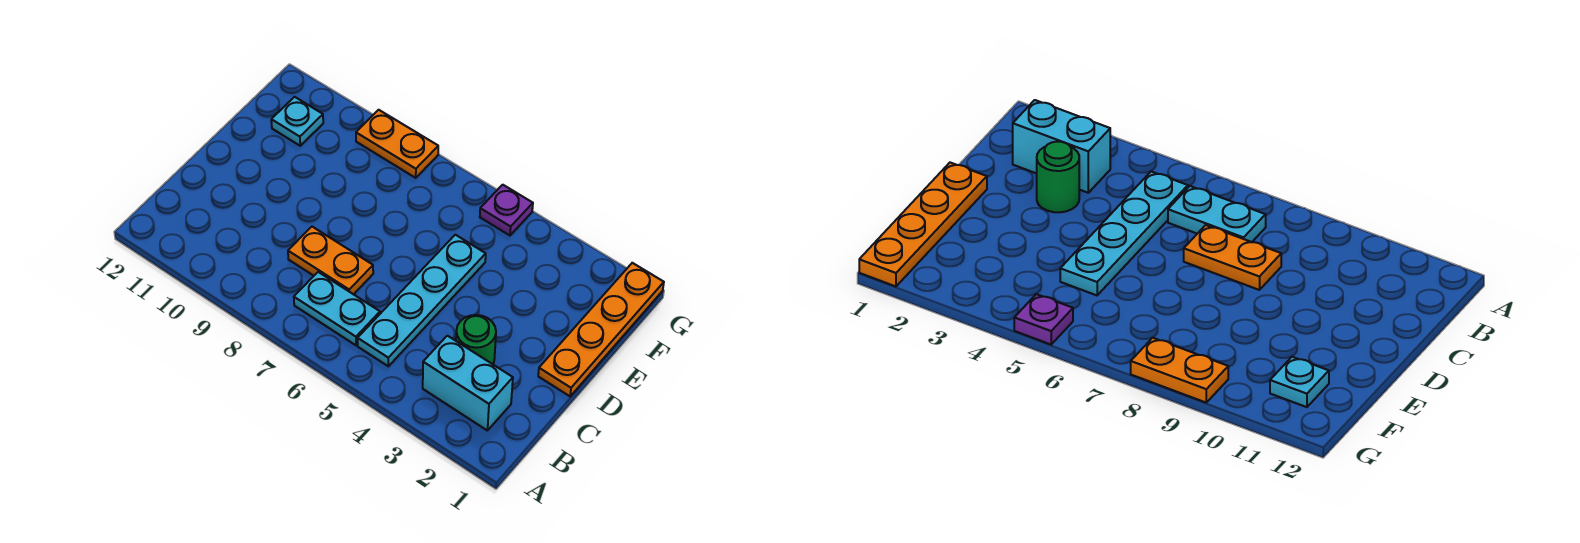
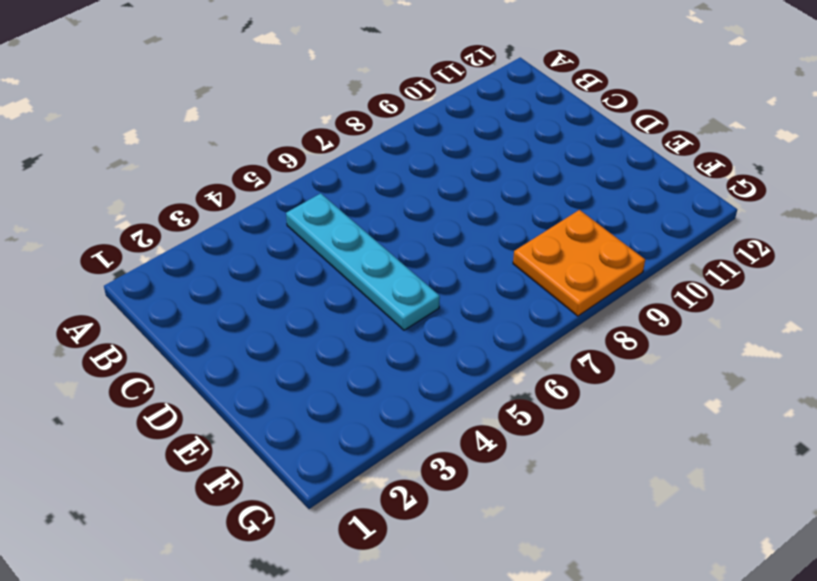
orange 2x2 plate [513,210,645,316] -> orange 1x2 plate [356,110,438,178]
none -> cyan 1x2 brick [423,336,513,431]
none -> cyan 1x2 plate [294,272,380,345]

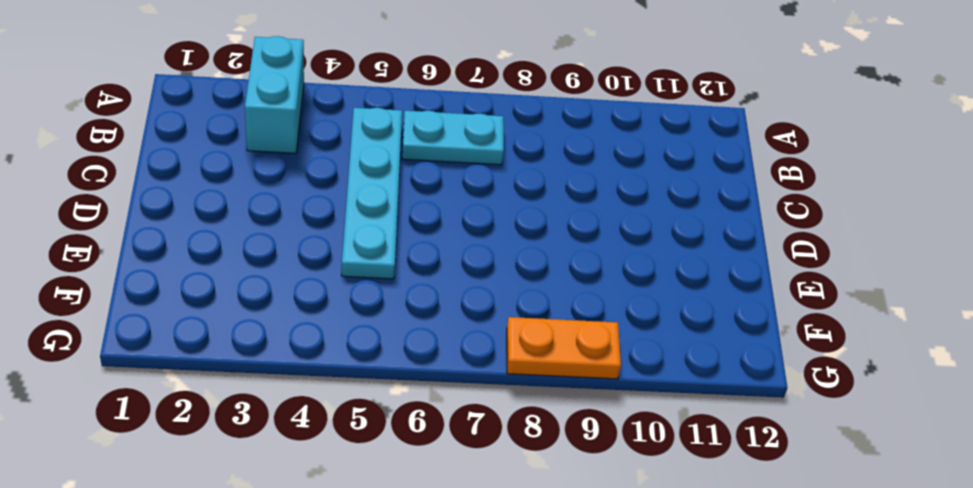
cyan 1x2 brick [245,36,304,153] -> cyan 1x2 brick turned to [423,336,513,431]
none -> green 1x1 round brick [456,315,496,364]
none -> orange 1x2 plate [288,227,373,294]

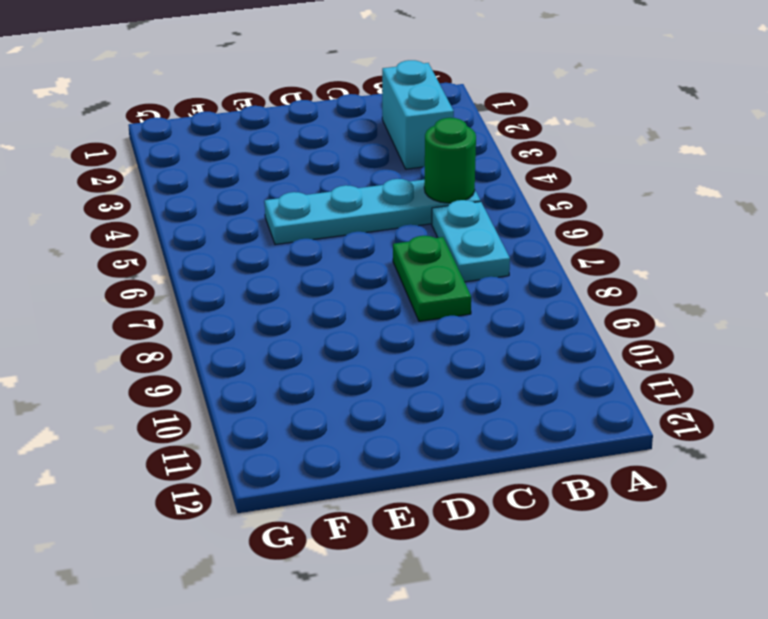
green 1x1 round brick [424,118,476,203] -> green 1x1 round brick moved to [456,315,496,364]
green 1x2 plate [393,236,471,321] -> orange 1x2 plate [288,227,373,294]
none -> orange 1x4 plate [538,263,664,396]
none -> cyan 1x1 plate [271,97,323,146]

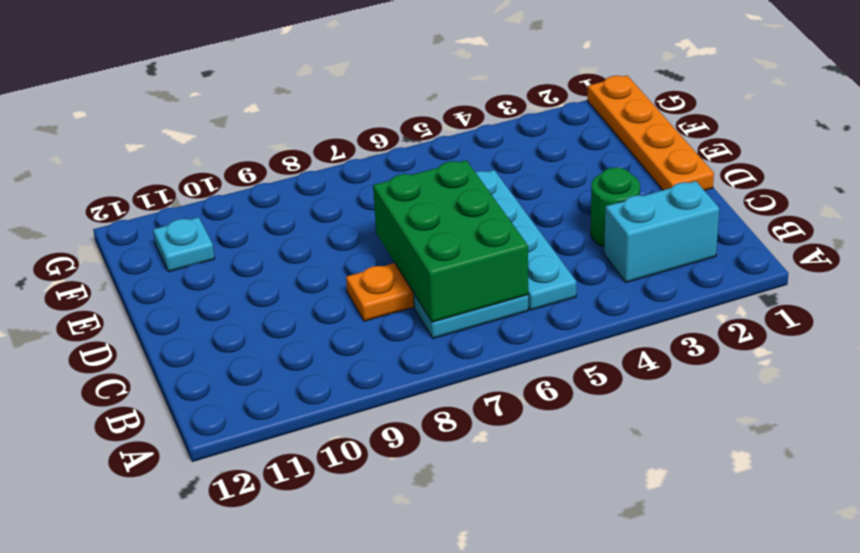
green 2x3 brick [373,160,528,322] -> none
none -> purple 1x1 plate [480,185,533,235]
none -> orange 1x2 plate [356,110,438,178]

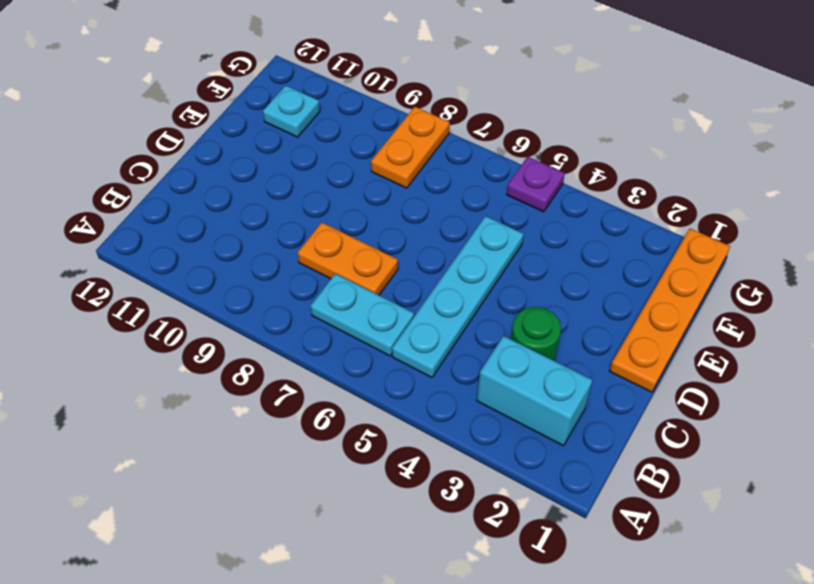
orange 1x2 plate [371,107,450,188] -> orange 1x2 plate turned to [356,110,438,178]

